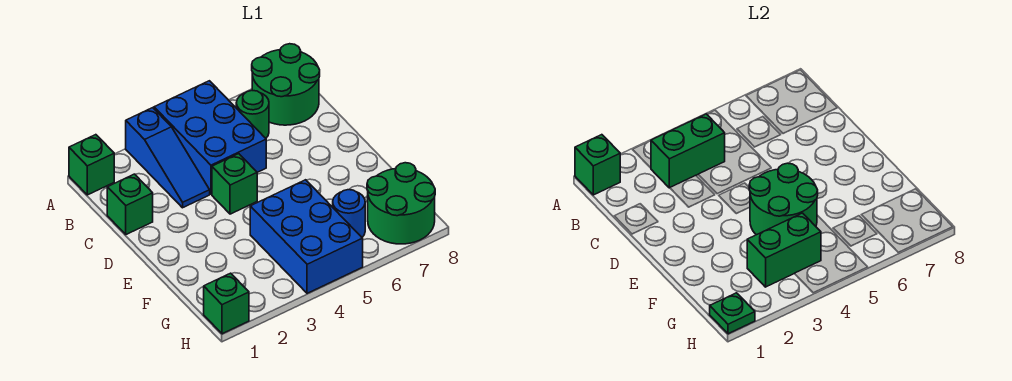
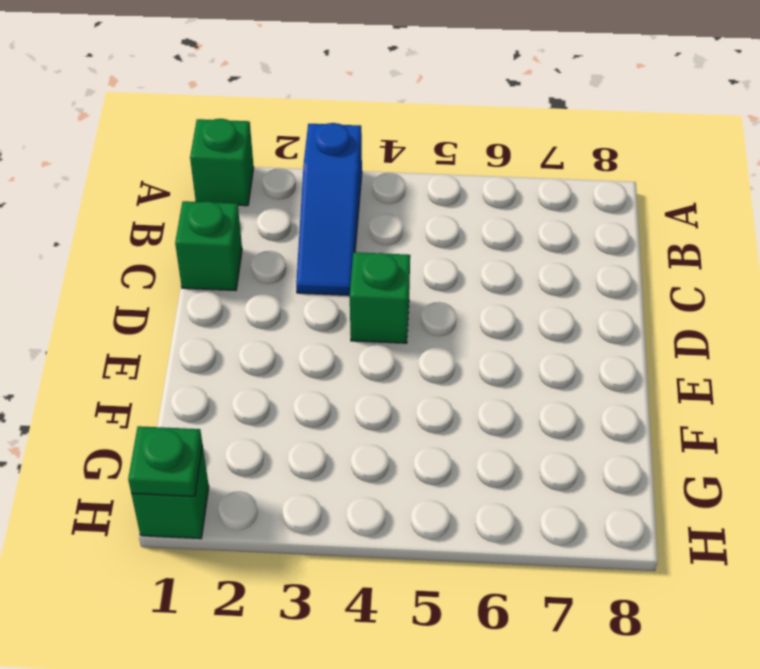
none -> blue 2x3 brick [154,81,266,194]
none -> green 2x2 round brick [252,44,320,125]
none -> green 1x1 round brick [236,91,269,138]

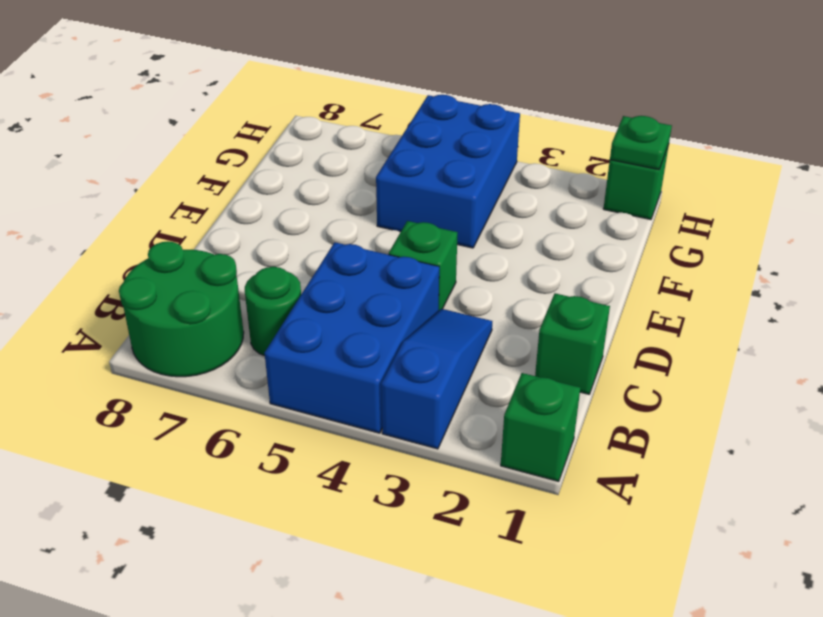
none -> blue 1x1 round brick [333,190,365,237]
none -> green 2x2 round brick [367,163,435,244]
none -> green 1x1 brick [575,135,620,195]

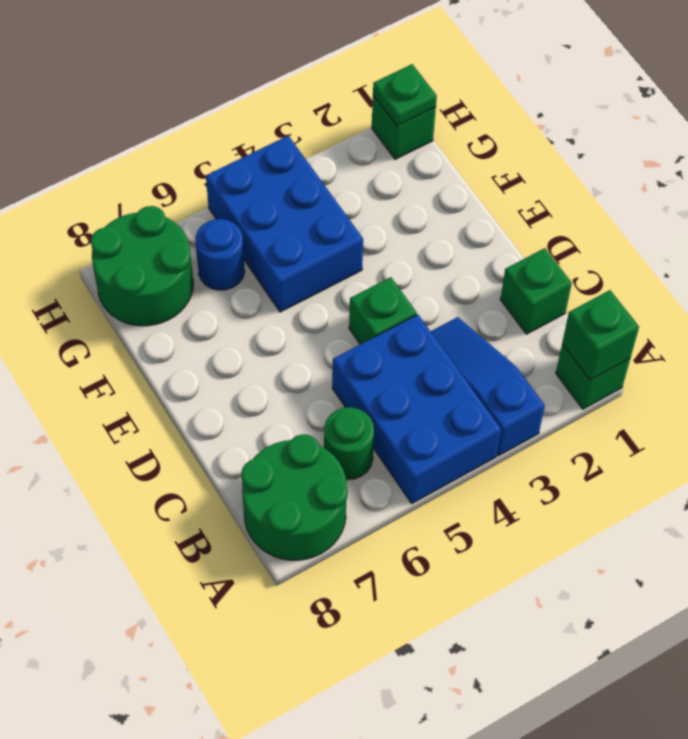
none -> green 1x2 brick [651,114,725,188]
none -> green 2x2 round brick [749,163,818,235]
none -> green 1x2 brick [747,213,821,287]

